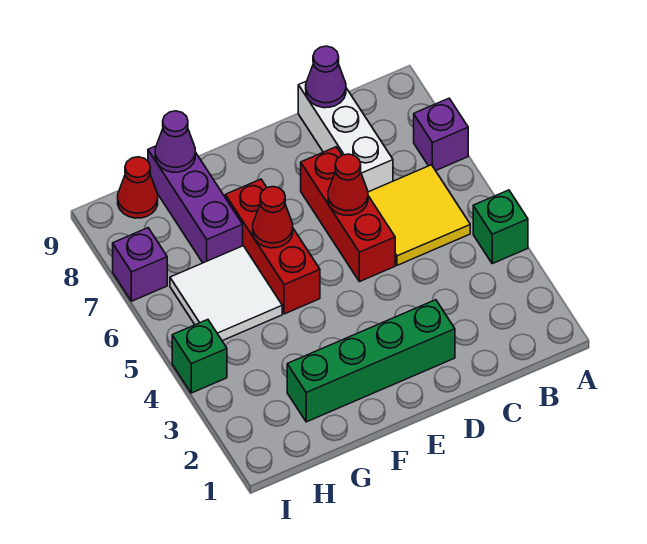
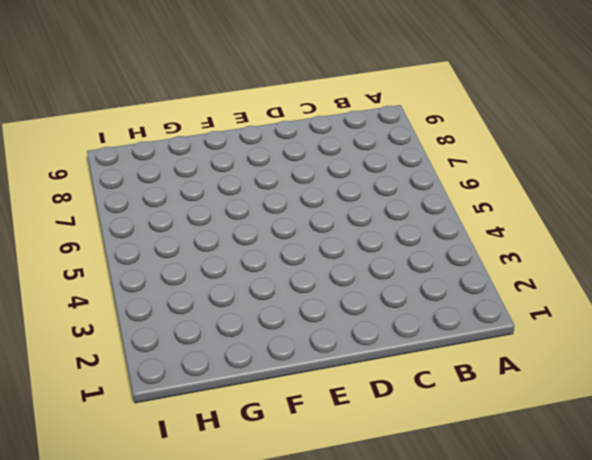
none -> green 1x1 brick [473,190,528,264]
none -> purple 1x1 brick [414,98,468,171]
none -> yellow 2x2 tile [368,165,470,265]

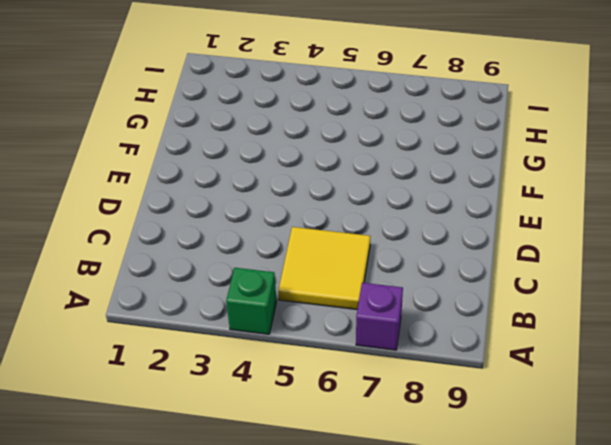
none -> white 1x3 brick [298,81,393,192]
none -> green 1x4 brick [287,300,455,422]
none -> red 1x3 brick [301,147,395,282]

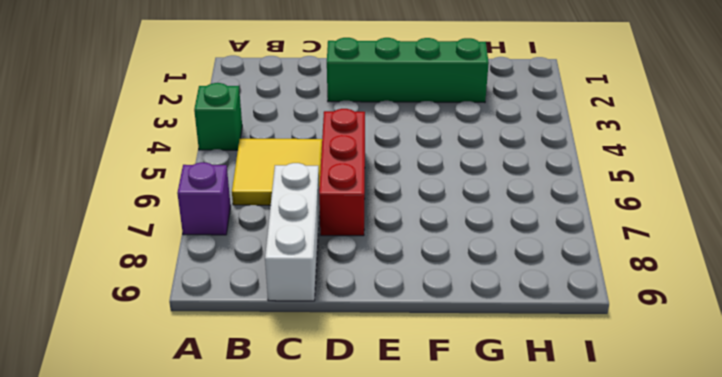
none -> red 1x3 brick [225,179,320,314]
none -> white 2x2 tile [170,246,282,341]
none -> purple 1x3 brick [148,146,243,263]

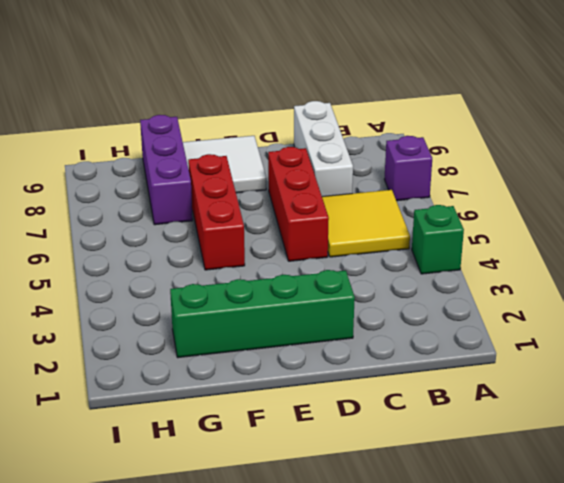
white 2x2 tile [183,136,266,193] -> white 2x2 tile moved to [170,246,282,341]
none -> red 1x1 cone [118,157,158,218]
none -> green 1x1 brick [172,320,227,393]
none -> purple 1x1 brick [113,228,167,301]

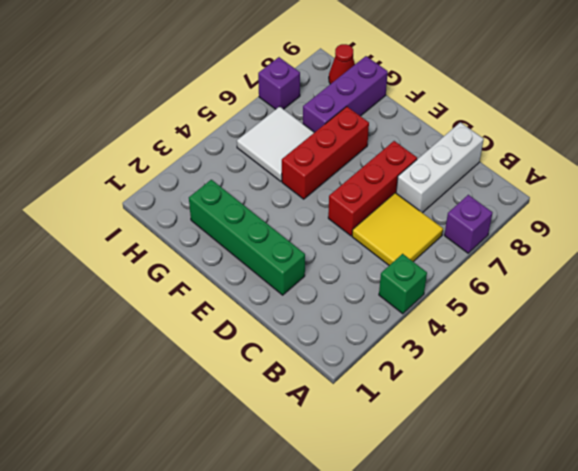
none -> green 1x1 brick [172,320,227,393]
none -> purple 1x1 cone [306,46,346,108]
none -> red 1x1 cone [328,154,368,215]

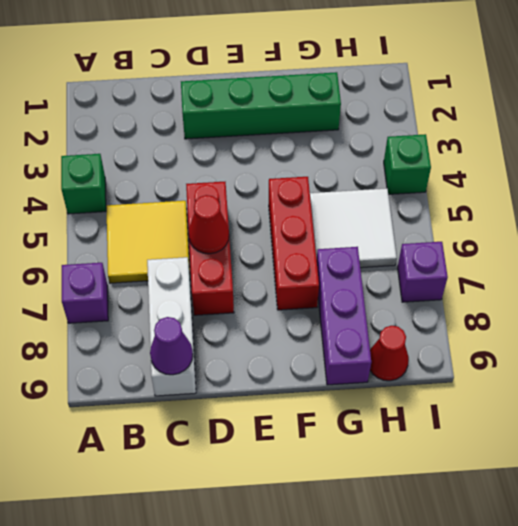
none -> red 1x1 cone [253,187,293,248]
none -> purple 1x1 cone [155,111,195,172]

